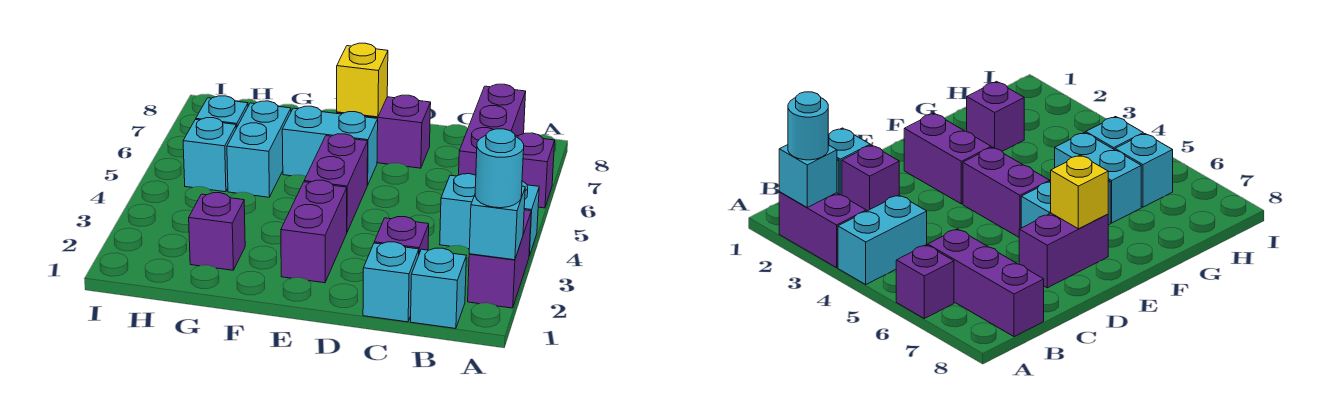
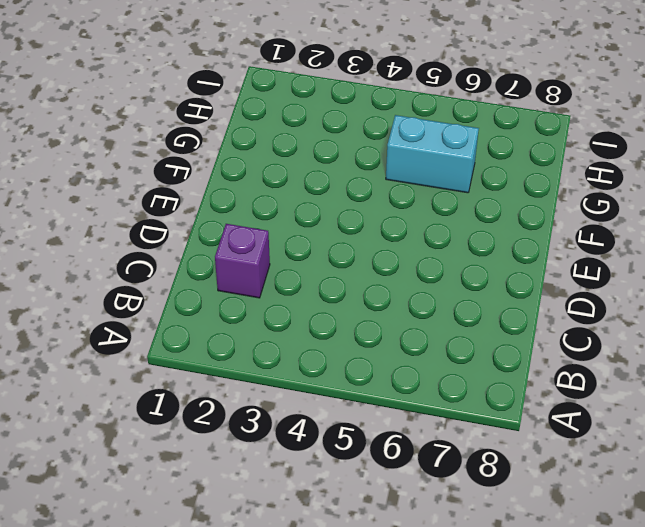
none -> purple 1x2 brick [468,210,531,308]
none -> cyan 1x2 brick [440,174,539,256]
none -> purple 1x1 brick [515,133,555,208]

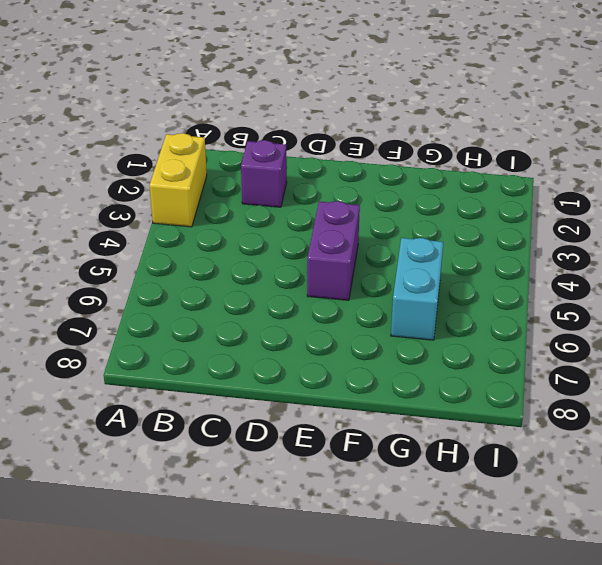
yellow 1x2 brick [149,133,207,227] -> purple 1x2 brick [468,210,531,308]
none -> cyan 1x2 brick [440,174,539,256]
none -> purple 1x1 brick [515,133,555,208]
none -> cyan 1x1 brick [411,248,466,329]

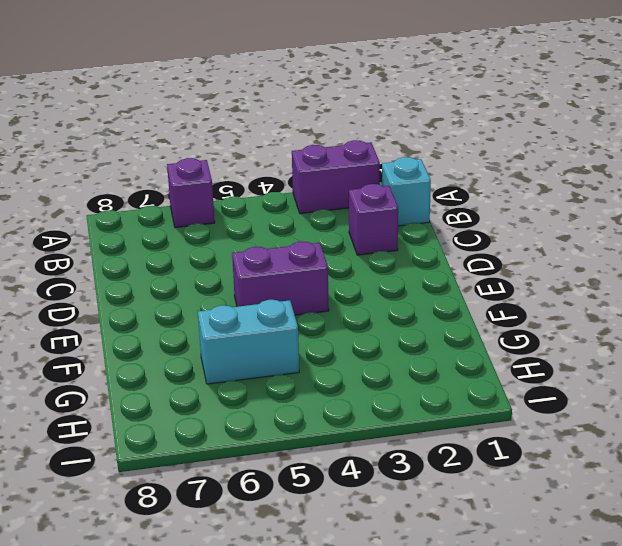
none -> cyan 1x2 brick [440,174,539,256]
none -> purple 1x3 brick [459,84,526,175]
none -> cyan 1x1 brick [363,242,419,322]

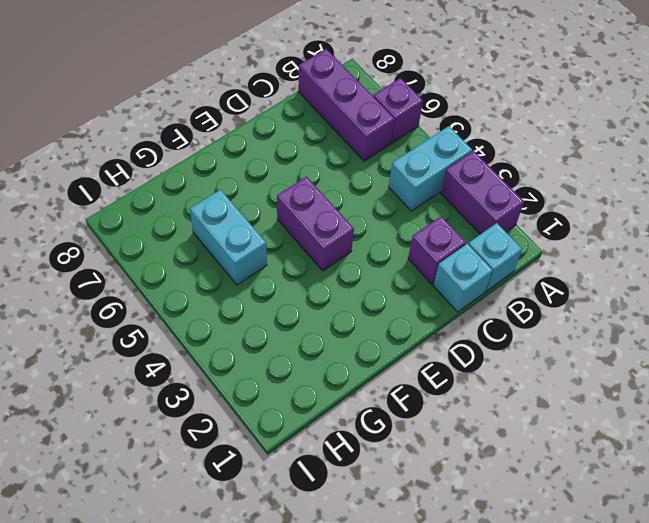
none -> purple 1x2 brick [337,95,431,168]
none -> purple 1x2 brick [281,180,347,283]
none -> cyan 1x2 brick [282,106,378,185]

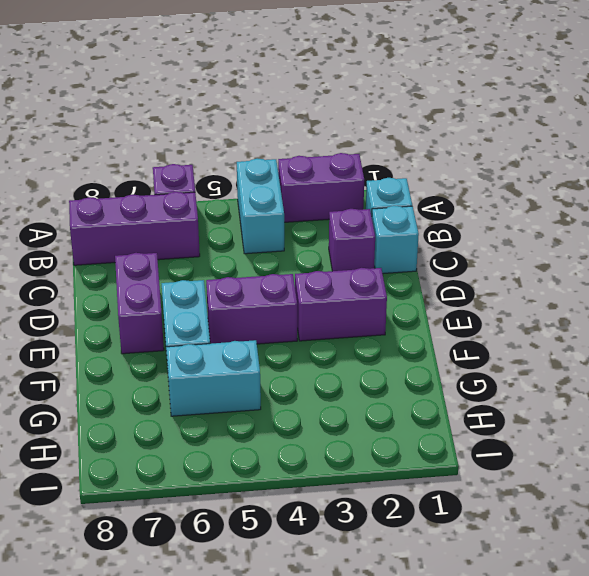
none -> purple 1x1 brick [189,193,245,270]
none -> cyan 1x1 brick [183,118,236,192]
none -> cyan 1x1 brick [196,96,248,128]

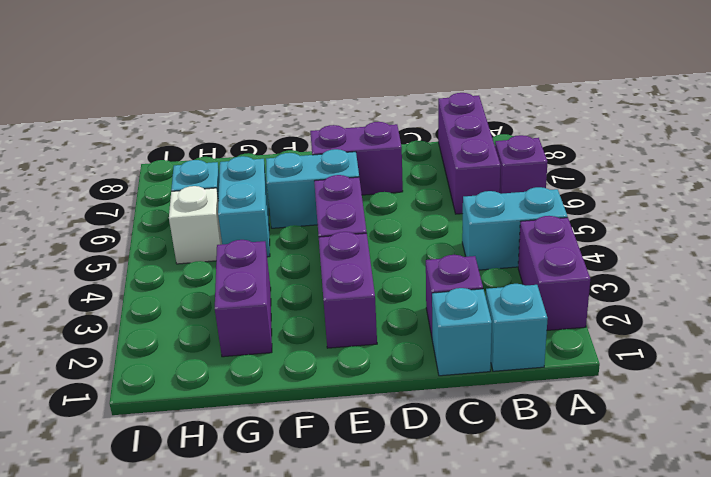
purple 1x2 brick [215,240,272,357] -> purple 1x1 brick [189,193,245,270]
white 1x1 brick [169,186,222,264] -> cyan 1x1 brick [183,118,236,192]
none -> cyan 1x1 brick [469,186,525,260]
none -> yellow 1x1 brick [337,43,388,117]
none -> cyan 1x1 round brick [475,129,524,208]

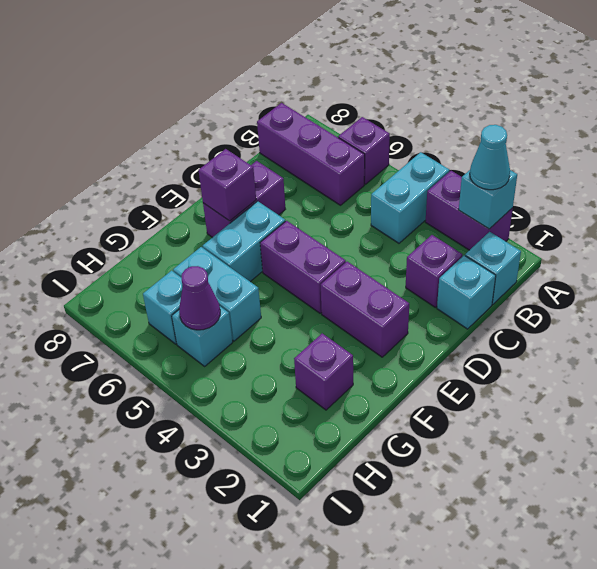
cyan 1x1 cone [470,125,510,190] -> cyan 1x1 round brick [475,129,524,208]
purple 1x1 brick [198,149,256,221] -> yellow 1x1 brick [337,43,388,117]
purple 1x1 cone [179,266,220,330] -> none

